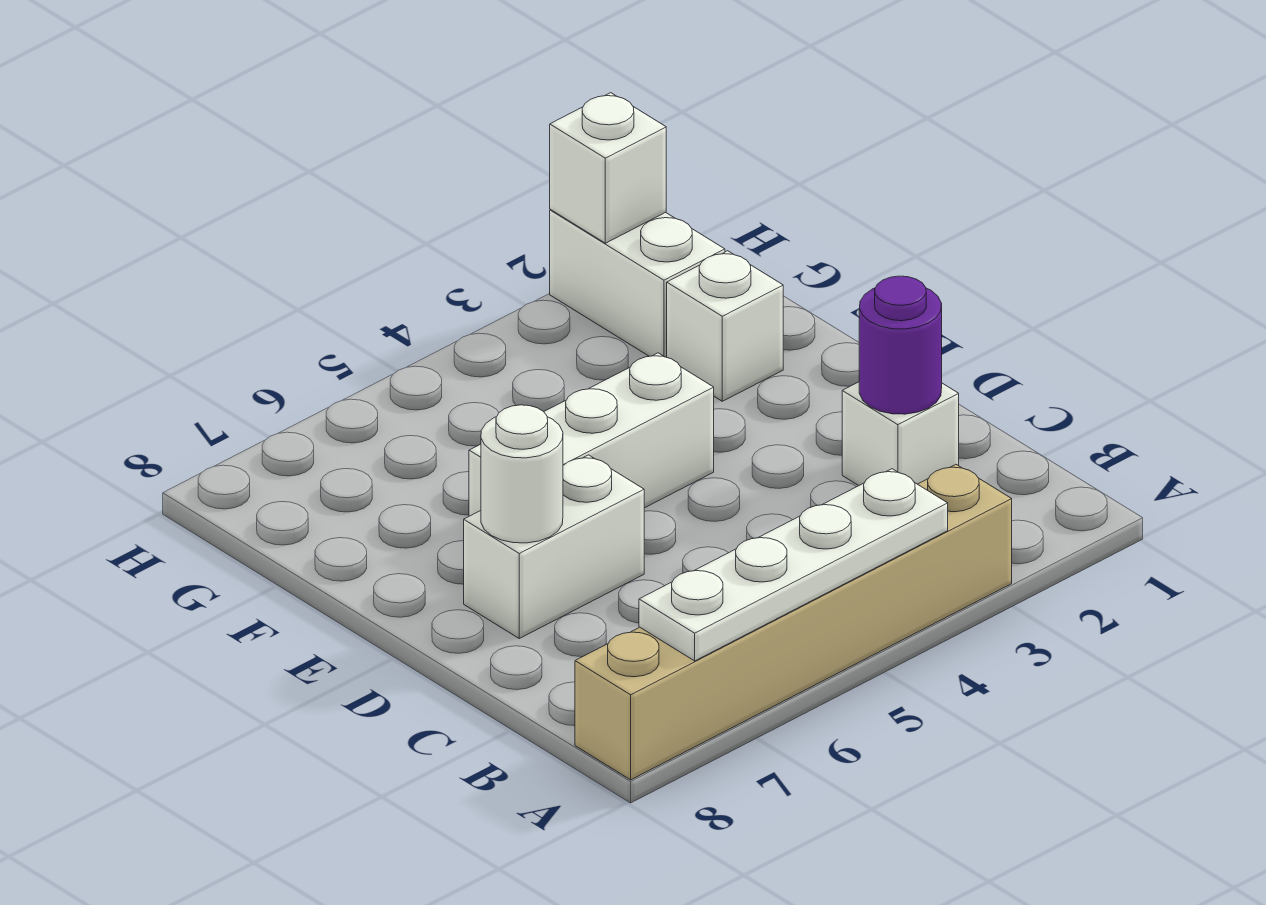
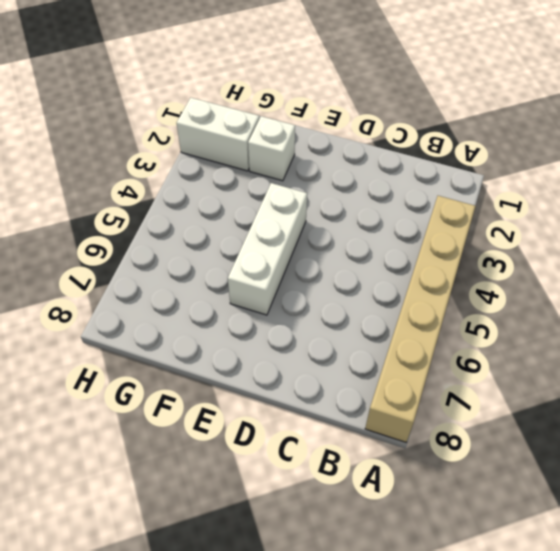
none -> white 1x1 brick [842,382,959,486]
none -> white 1x2 brick [464,455,644,638]

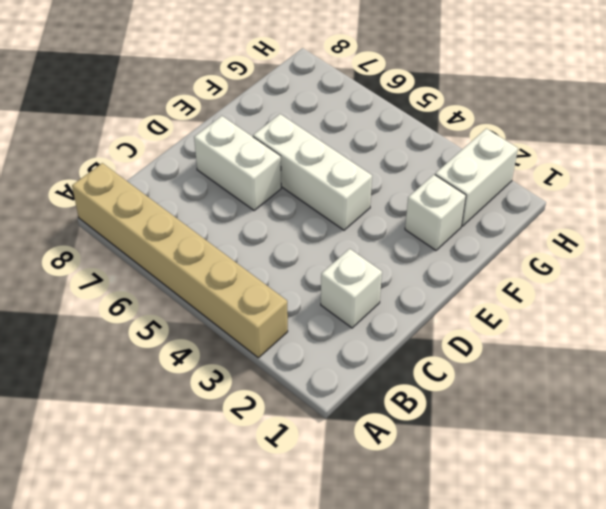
none -> white 1x4 plate [639,469,948,661]
none -> purple 1x1 round brick [859,276,942,414]

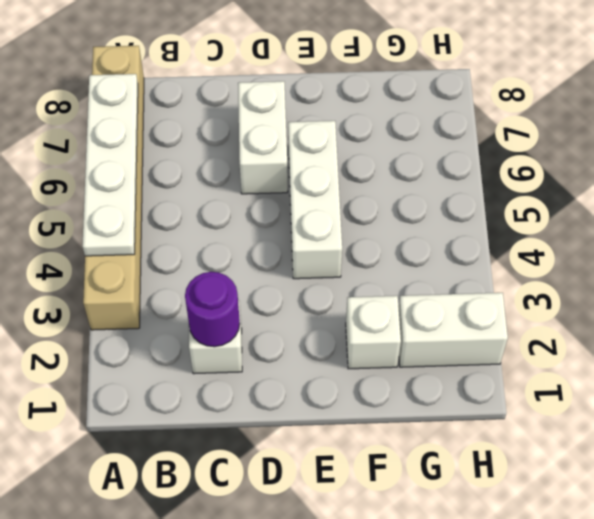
none -> white 1x1 round brick [481,405,563,543]
none -> white 1x1 brick [550,93,666,243]

